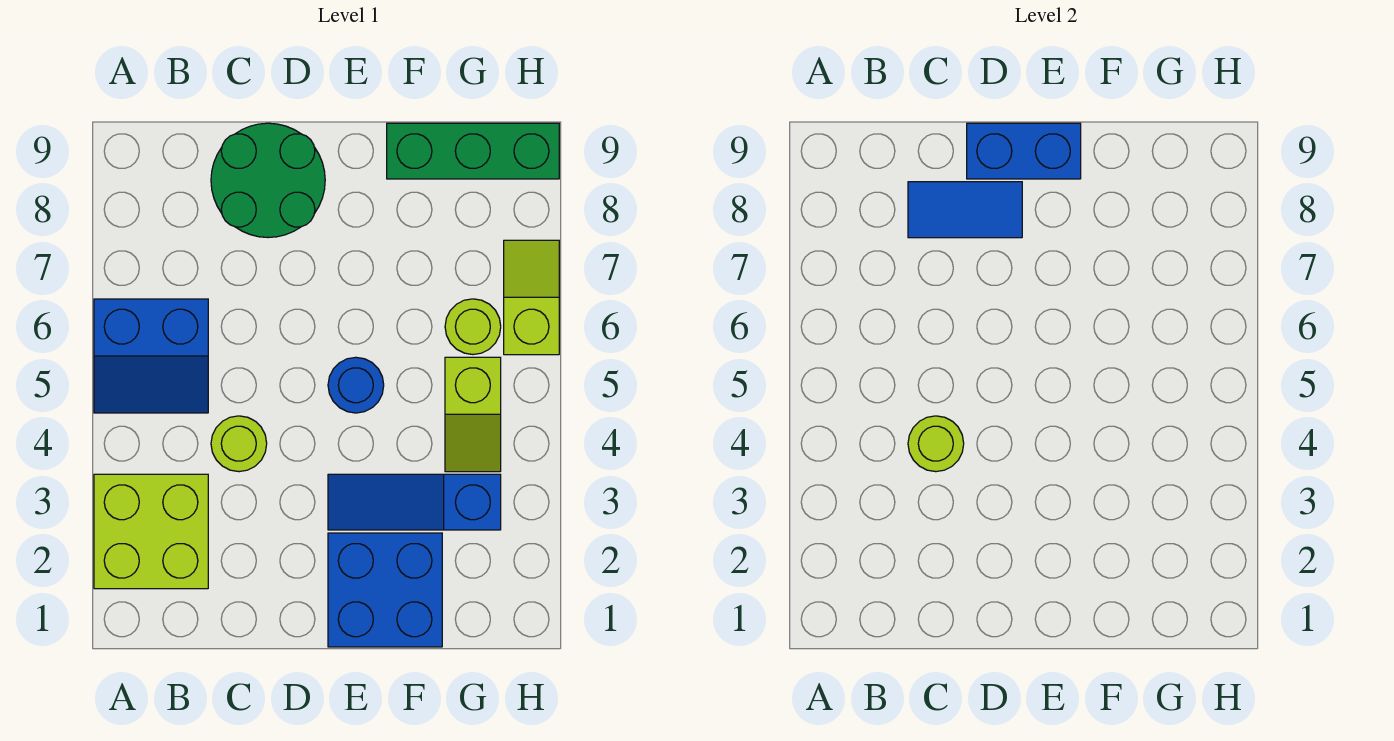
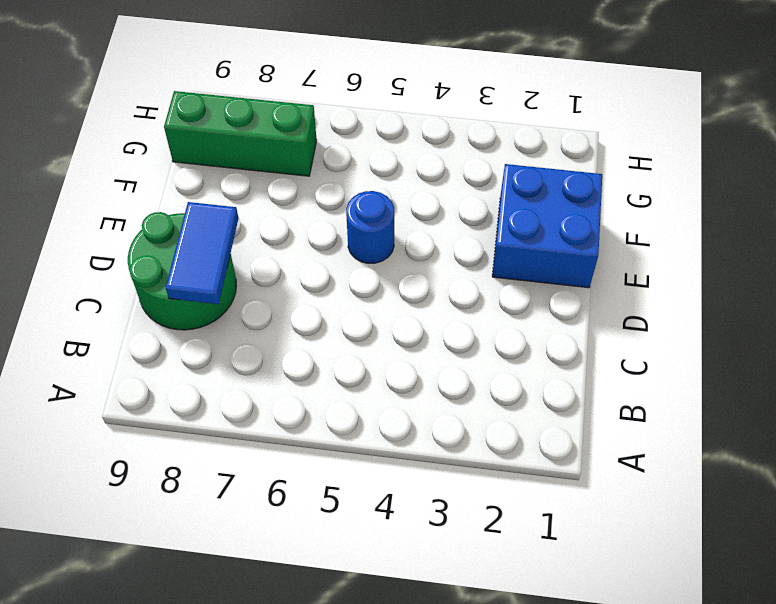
green 1x3 brick [164,91,317,176] -> green 1x3 brick turned to [387,123,559,179]
none -> lime 2x2 brick [94,474,208,589]
none -> blue 2x2 slope [94,299,208,413]
none -> lime 1x1 round brick [211,416,267,472]

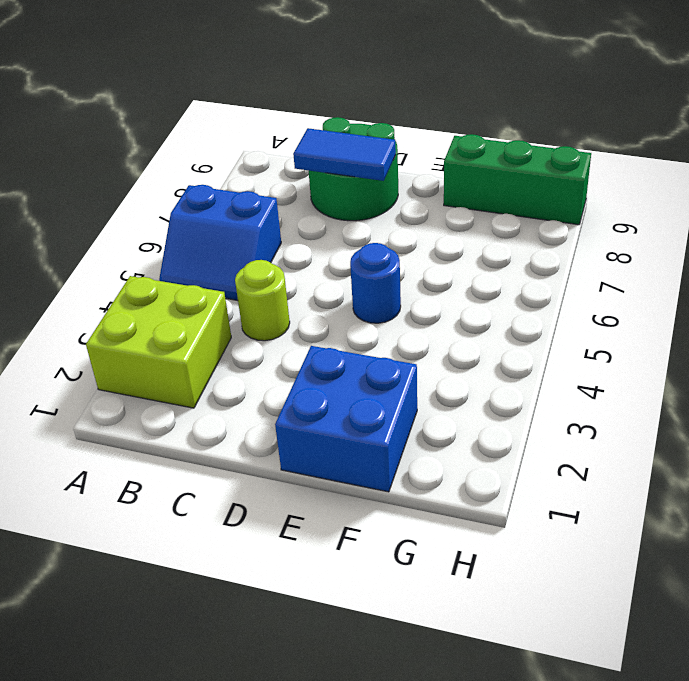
none -> blue 1x3 slope [328,474,501,530]
none -> lime 1x2 slope [445,357,501,472]
none -> lime 1x1 round brick [445,299,501,354]

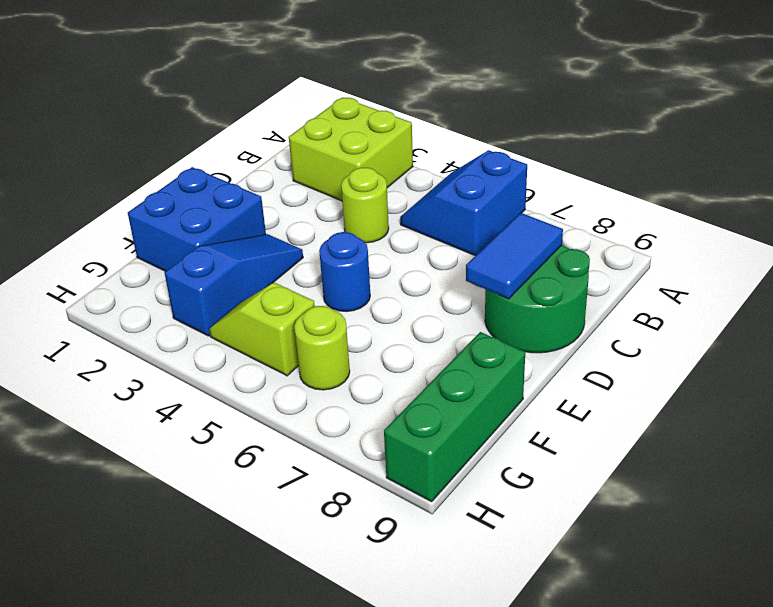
none -> lime 1x2 slope [504,240,559,355]
none -> lime 1x1 round brick [908,416,964,472]
none -> blue 1x2 brick [967,123,1081,179]

